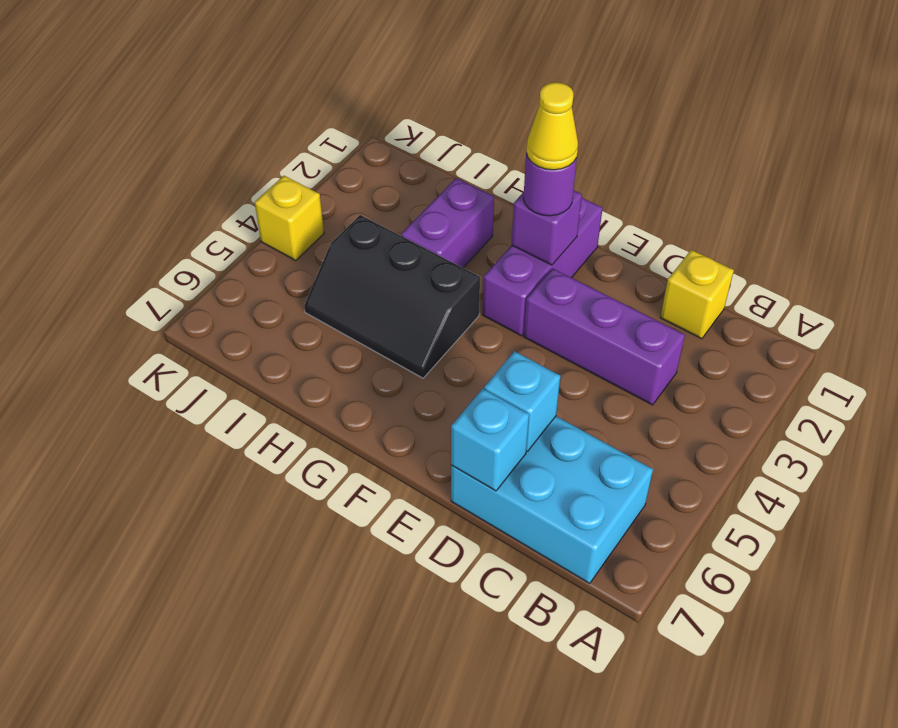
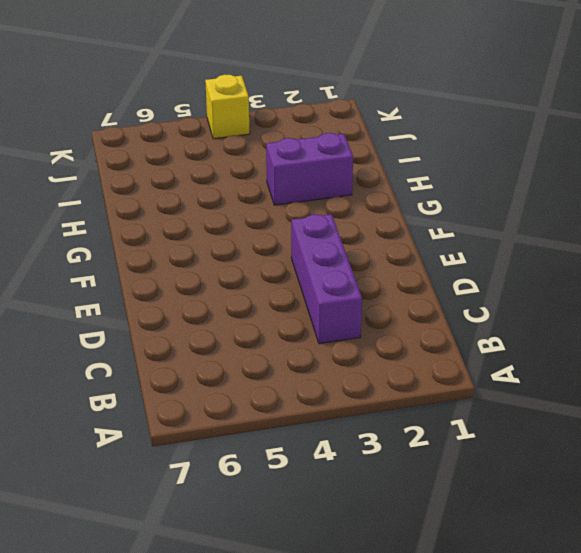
none -> cyan 2x3 brick [451,416,653,583]
none -> yellow 1x1 brick [660,250,734,339]
none -> purple 1x3 brick [482,198,603,336]

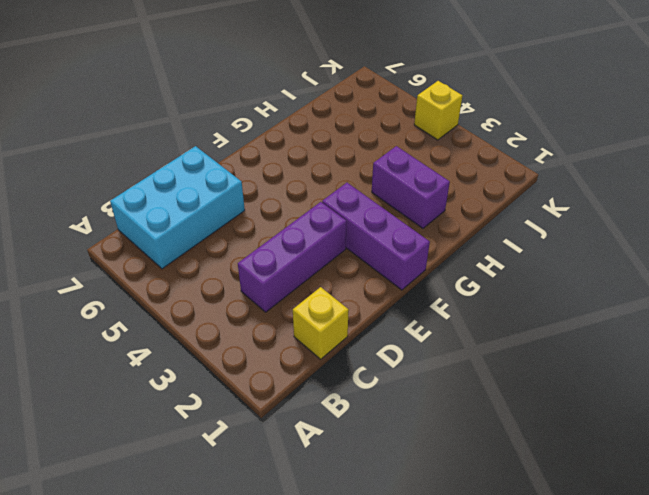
none -> black 2x3 slope [304,215,480,378]
none -> cyan 1x1 brick [484,351,560,452]
none -> cyan 1x1 brick [451,389,529,491]

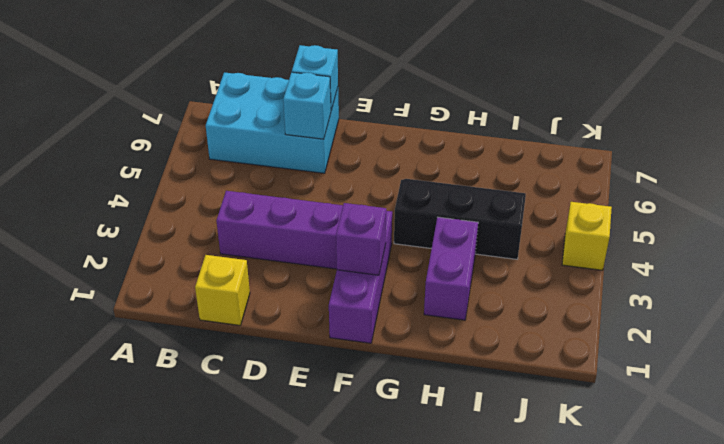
none -> purple 1x1 round brick [523,154,577,216]
none -> yellow 1x1 cone [526,82,578,170]

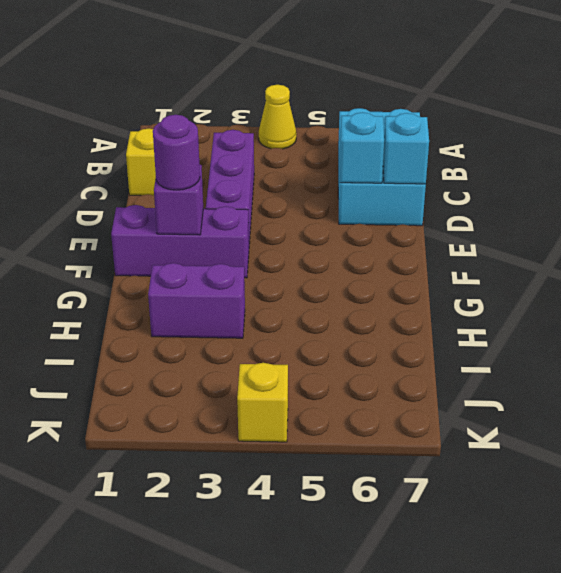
yellow 1x1 cone [259,85,296,149] -> yellow 1x1 cone moved to [526,82,578,170]
none -> black 2x3 slope [304,215,480,378]

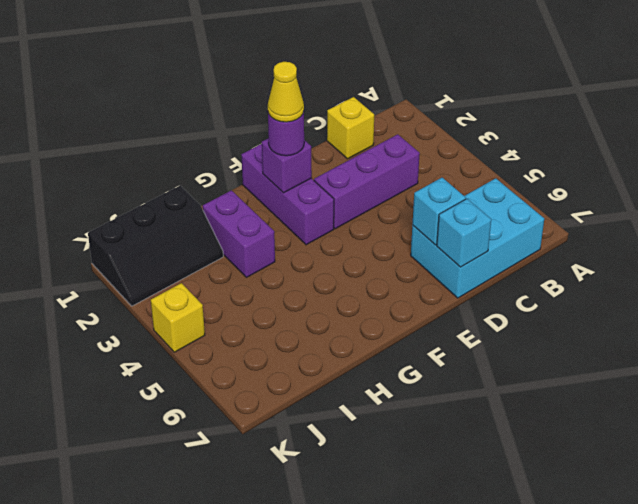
black 2x3 slope [88,186,223,306] -> black 2x3 slope moved to [304,215,480,378]

